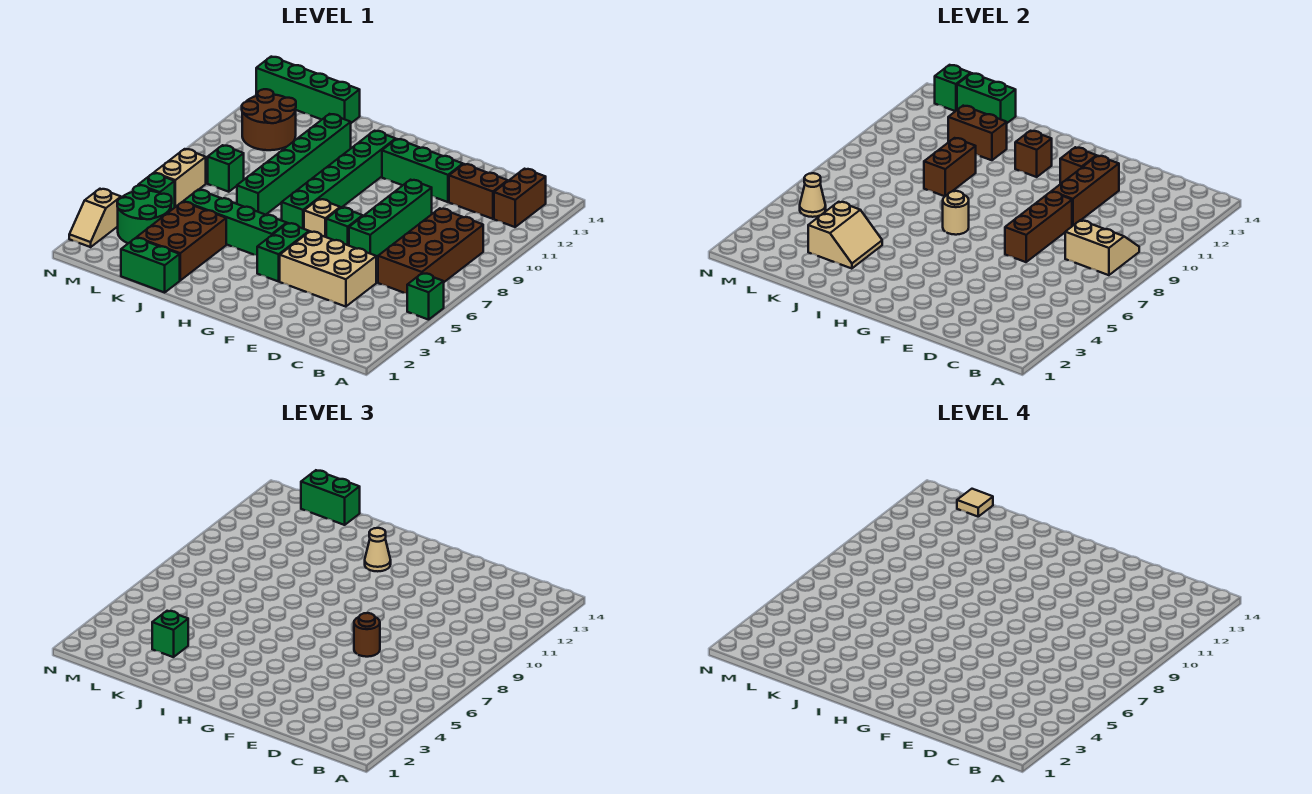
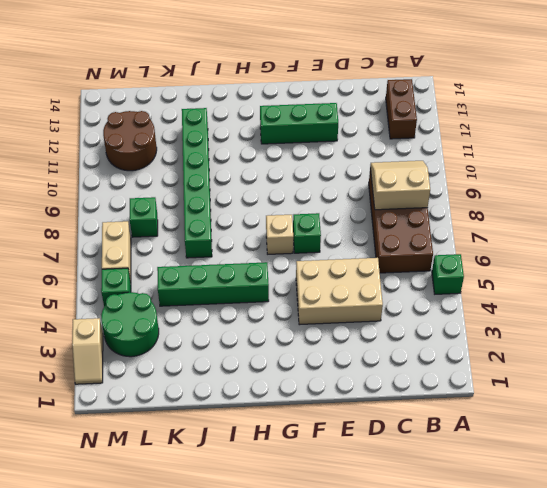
none -> brown 1x2 brick [449,164,508,219]
none -> green 1x4 brick [349,180,432,258]
none -> green 1x2 brick [257,223,309,282]
none -> green 1x6 brick [282,131,396,229]

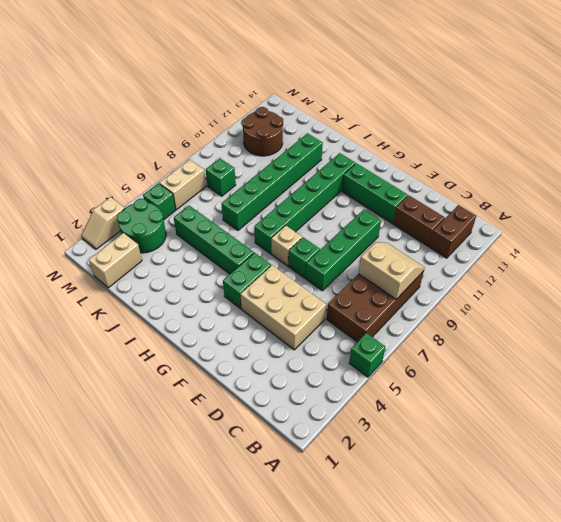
tan 1x2 brick [89,233,142,288] -> none
none -> green 1x2 brick [121,238,180,292]
none -> brown 2x3 brick [137,202,226,280]
none -> green 1x4 brick [256,57,360,123]
none -> brown 1x3 brick [1005,192,1072,262]

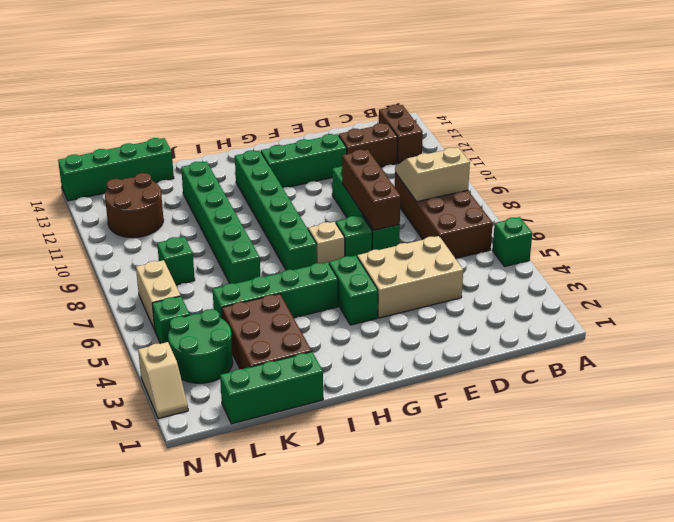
green 1x3 brick [220,352,323,424] -> green 1x2 brick [121,238,180,292]
none -> brown 1x3 brick [1052,156,1119,226]
none -> brown 1x1 brick [1060,147,1096,184]
none -> tan 1x1 round brick [943,191,969,235]
none -> brown 1x1 brick [1015,131,1052,177]

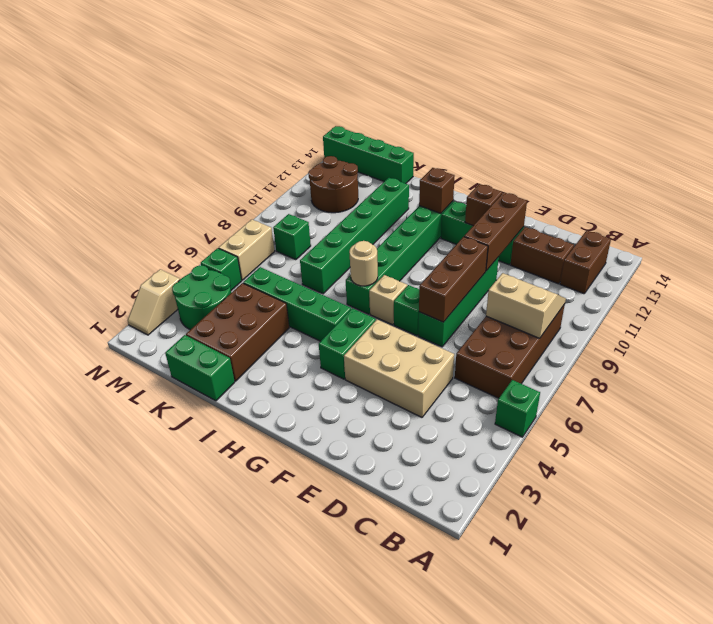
none -> tan 2x2 slope [808,202,882,269]
none -> brown 1x2 brick [924,138,976,196]
none -> brown 1x2 brick [948,106,1007,160]
none -> green 1x2 brick [957,73,1016,123]

